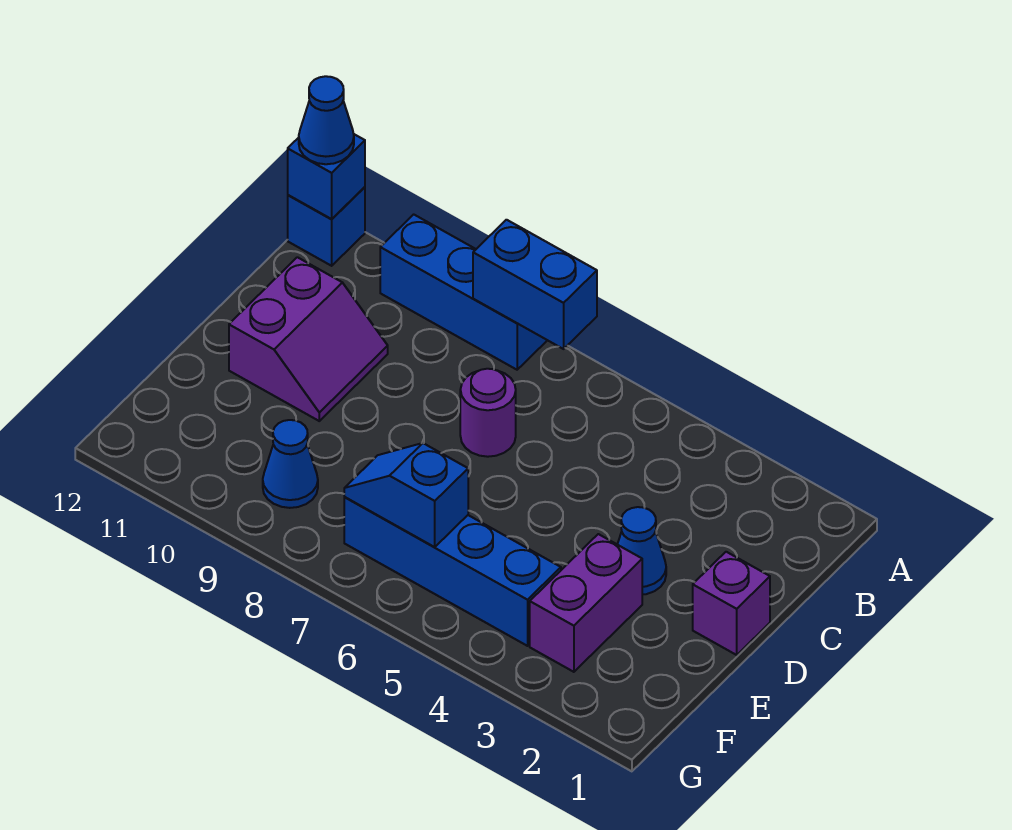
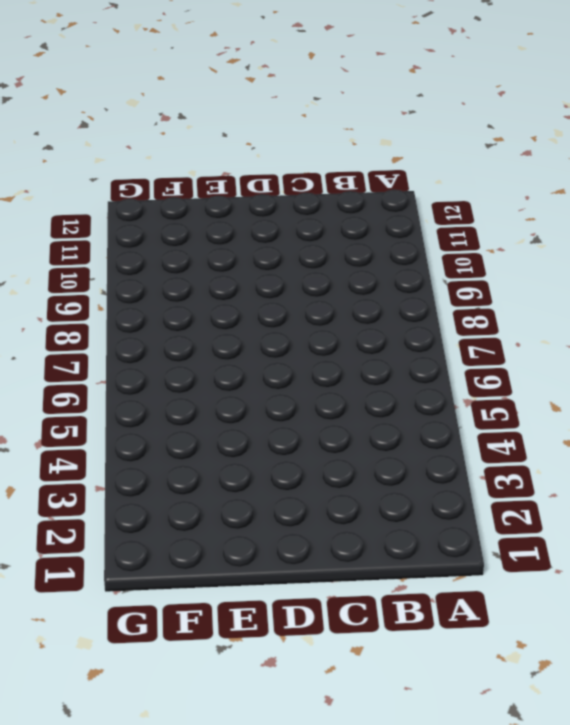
none -> blue 1x3 brick [380,214,547,370]
none -> blue 1x1 brick [288,187,365,266]
none -> purple 1x1 round brick [460,369,516,457]

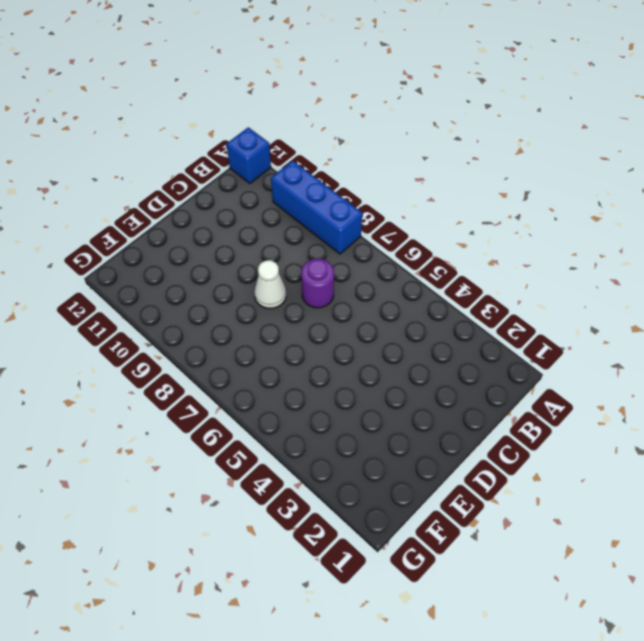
white 1x1 cone [254,260,286,308] -> none
none -> purple 2x2 slope [229,257,388,421]
none -> purple 1x1 brick [693,552,770,655]
none -> blue 1x1 cone [617,507,666,595]

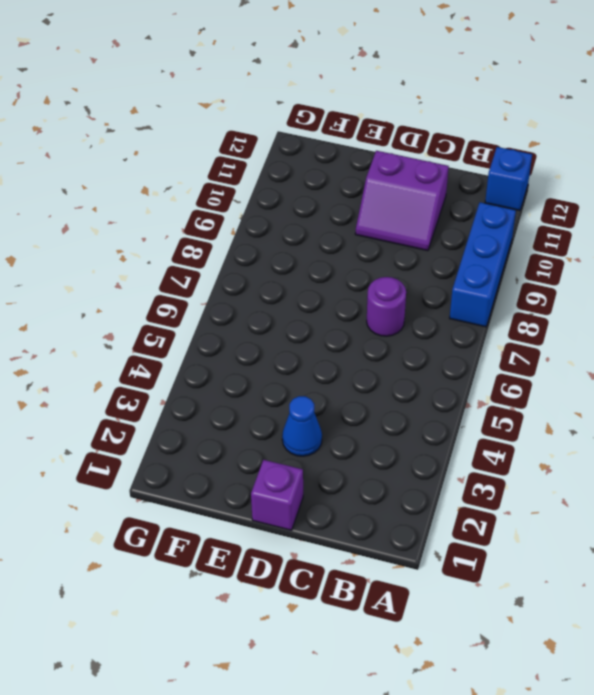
none -> purple 1x2 brick [530,534,642,672]
none -> blue 1x4 brick [344,497,561,646]
none -> blue 1x1 cone [263,420,318,508]

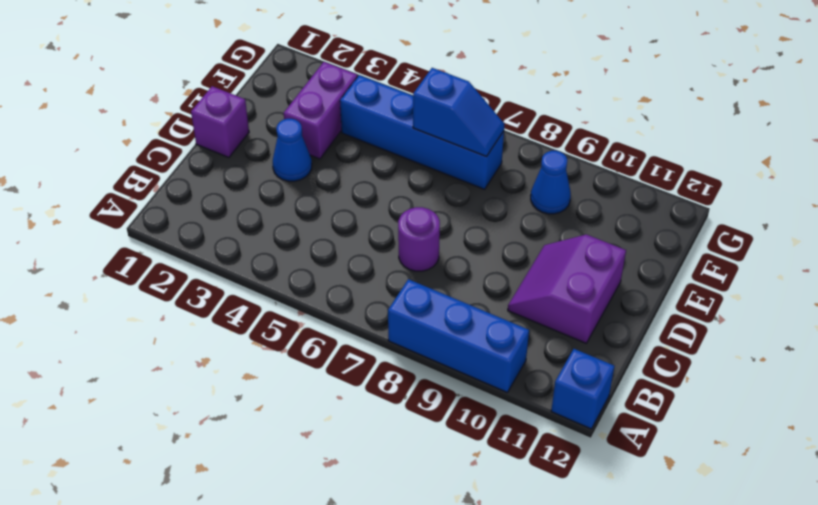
none -> blue 1x2 brick [473,220,597,349]
none -> blue 1x1 brick [288,134,365,219]
none -> blue 1x1 cone [299,76,354,164]

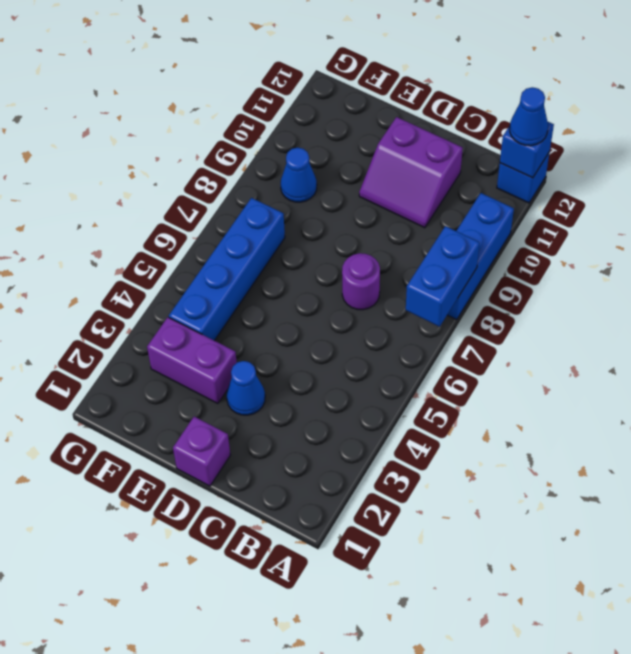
none -> blue 1x2 slope [344,443,468,547]

